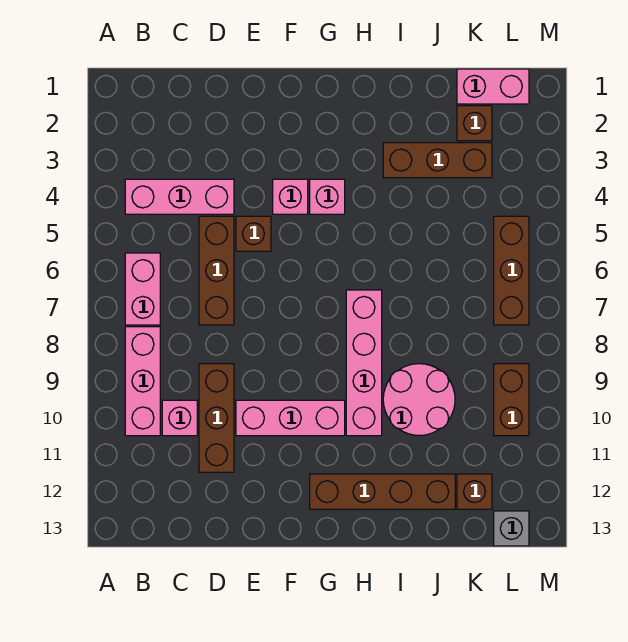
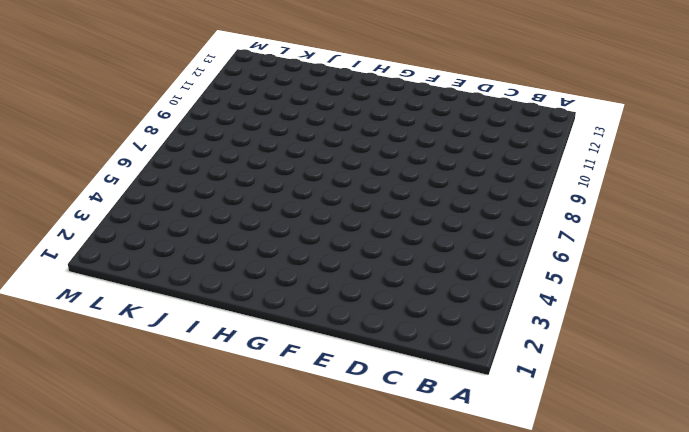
none -> pink 1x3 brick [125,179,234,214]
none -> pink 1x2 brick [125,253,160,325]
none -> pink 1x3 brick [125,327,160,436]

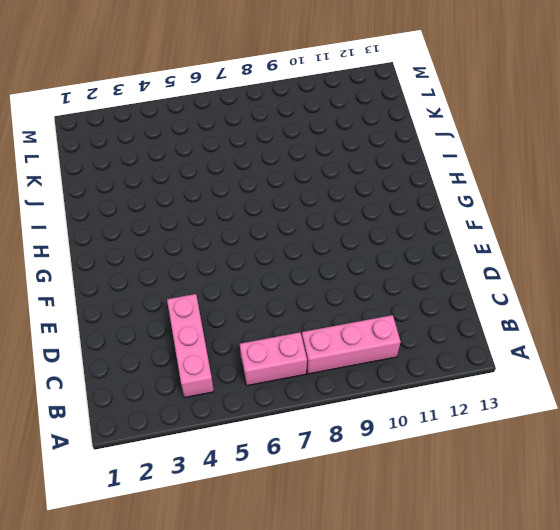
none -> pink 1x1 brick [162,400,197,436]
none -> brown 1x3 brick [199,216,234,325]
none -> brown 1x3 brick [199,364,234,472]

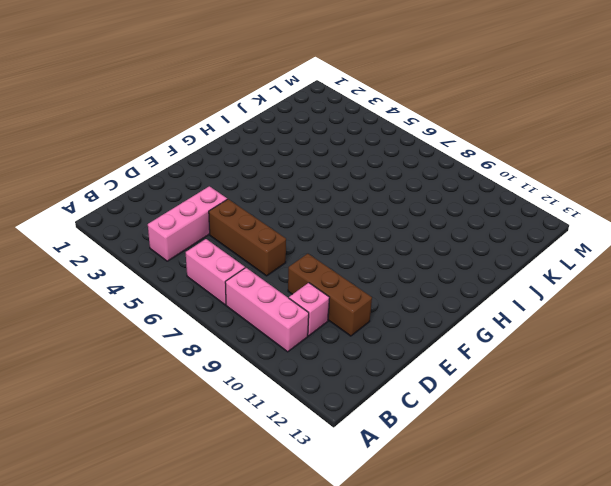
none -> brown 1x1 brick [236,216,271,251]
none -> pink 1x3 brick [236,400,345,436]
none -> pink 1x1 brick [273,179,308,214]

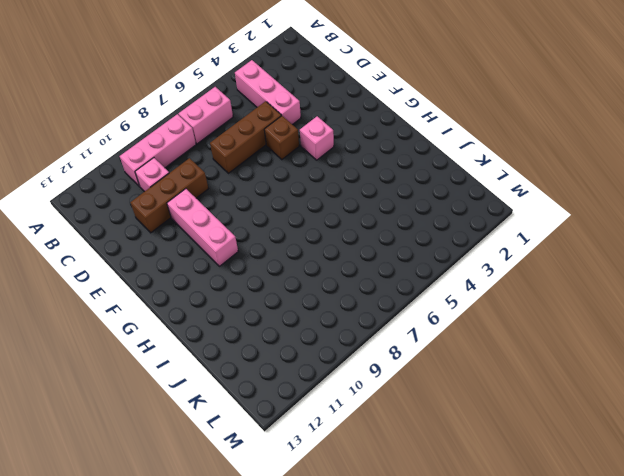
none -> pink 1x1 brick [310,179,345,214]
none -> brown 1x4 brick [310,474,455,509]
none -> pink 1x4 brick [346,290,382,436]

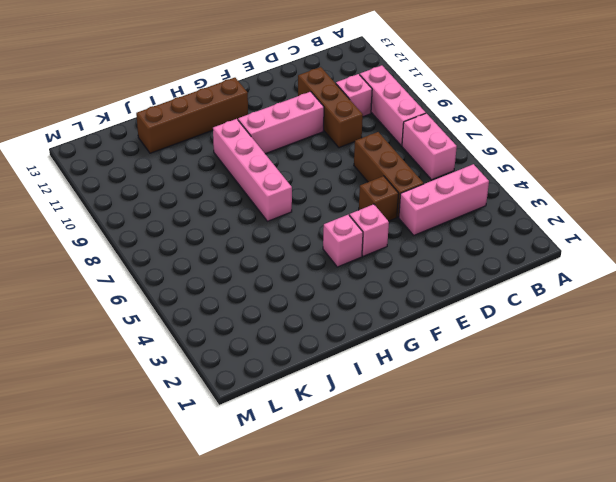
none -> brown 1x3 brick [383,143,492,178]
none -> pink 2x2 round brick [383,364,455,436]
none -> pink 1x2 brick [457,69,529,104]

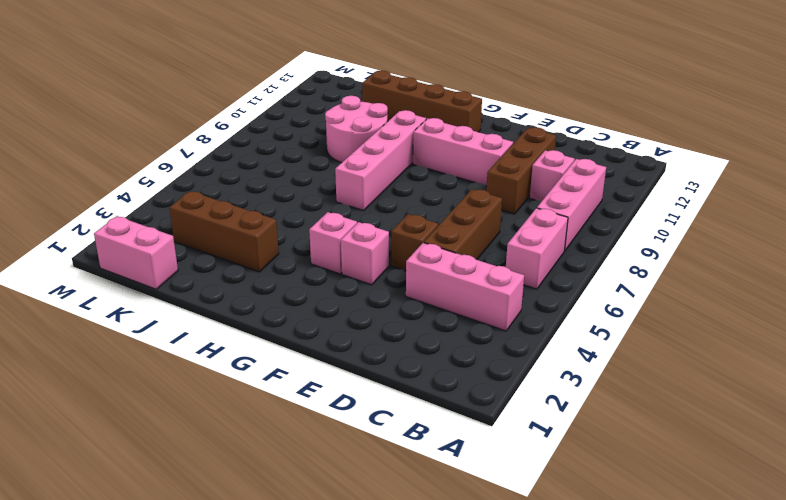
none -> brown 1x1 brick [457,106,492,141]
none -> brown 1x1 brick [457,474,492,509]
none -> brown 1x3 brick [494,216,529,325]

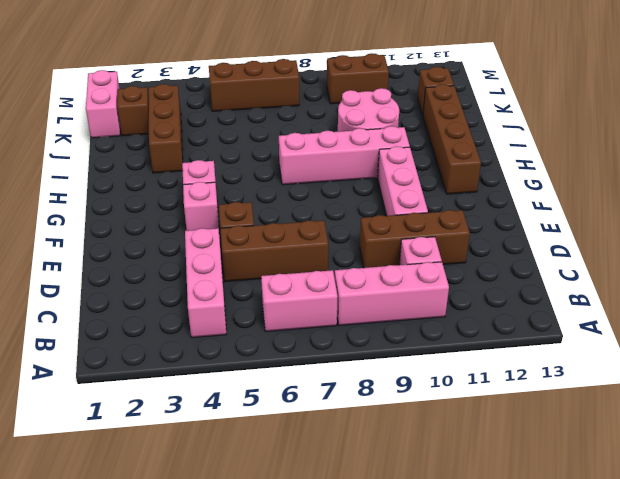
none -> grey 1x1 brick [494,511,529,546]

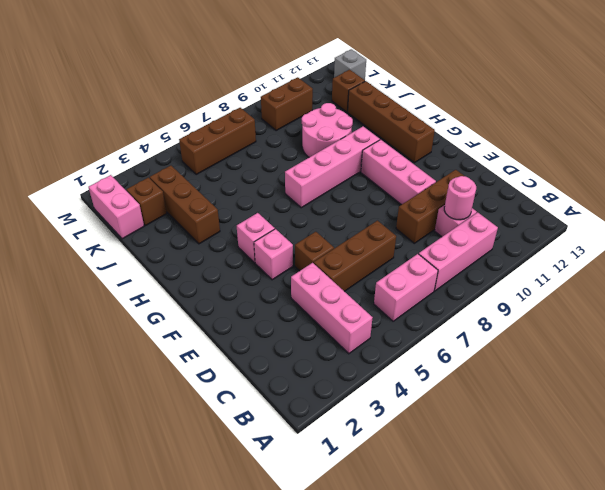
pink 1x1 round brick [444,176,476,220] -> none

